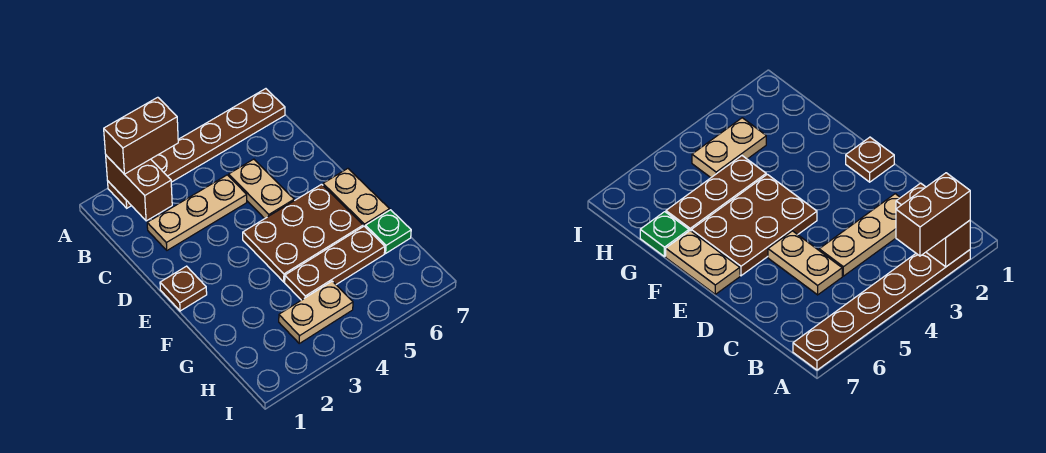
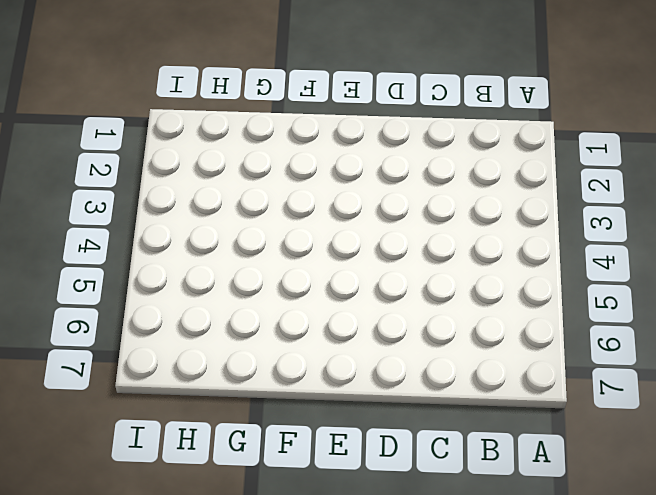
none -> brown 1x6 plate [108,89,285,208]
none -> tan 1x3 plate [147,175,247,250]

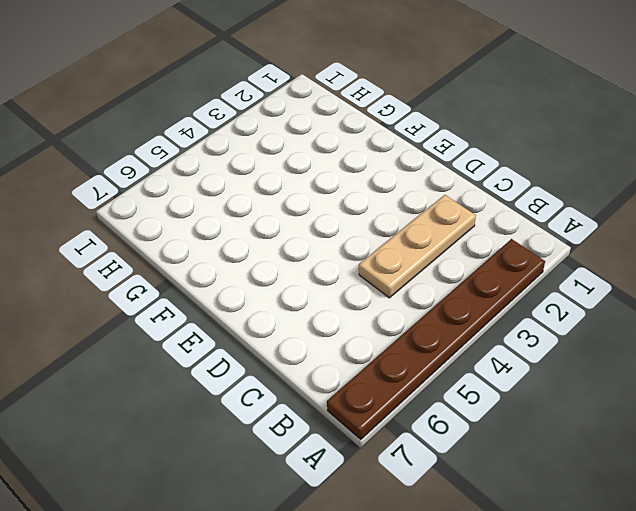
none -> tan 1x2 plate [229,159,294,219]
none -> brown 1x1 plate [160,266,207,311]

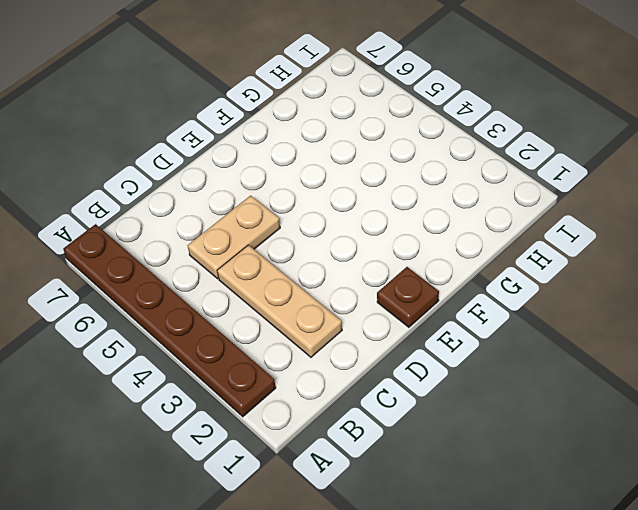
none -> brown 2x3 plate [243,184,363,282]
none -> tan 1x2 plate [323,169,390,227]

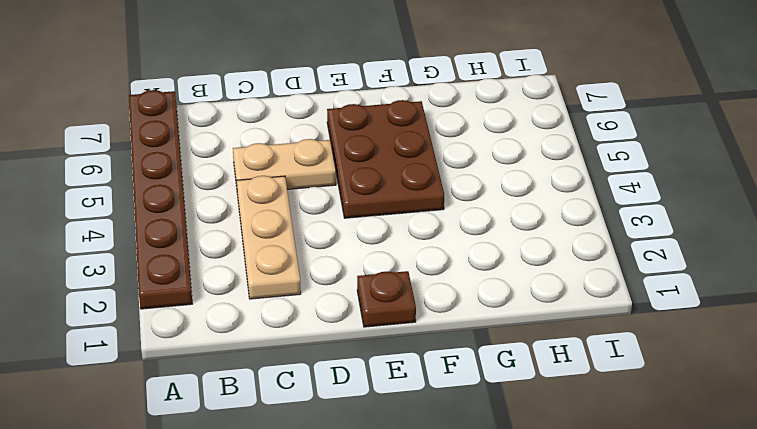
none -> tan 1x2 plate [323,169,390,227]
none -> brown 1x3 plate [285,226,385,300]

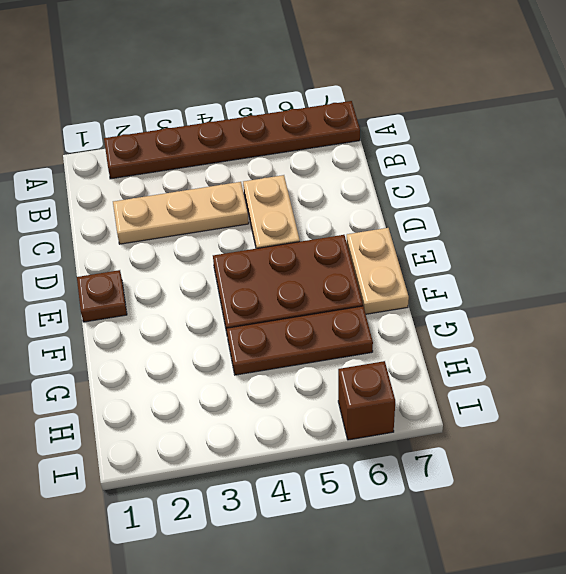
brown 1x1 brick [338,361,395,440] -> none
none -> green 1x1 plate [365,210,411,253]
none -> tan 1x2 plate [279,281,353,343]

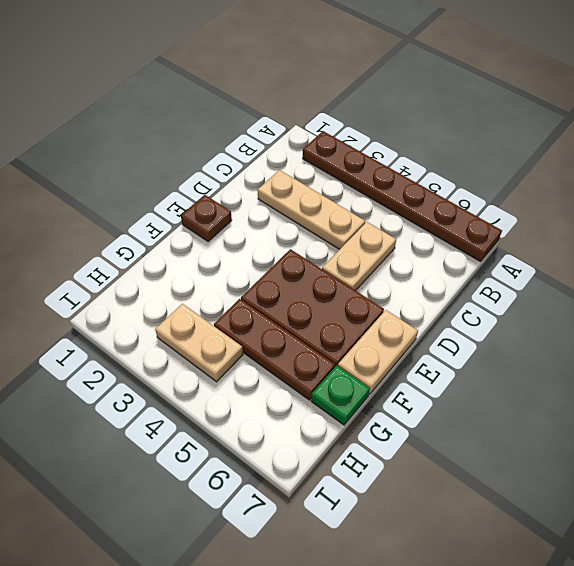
none -> brown 1x2 brick [106,156,172,221]
none -> brown 1x2 brick [104,97,178,174]

